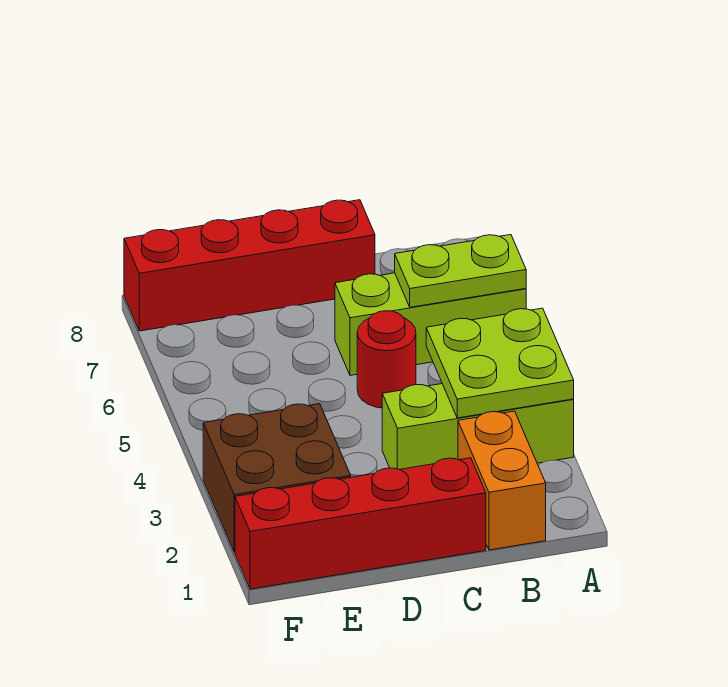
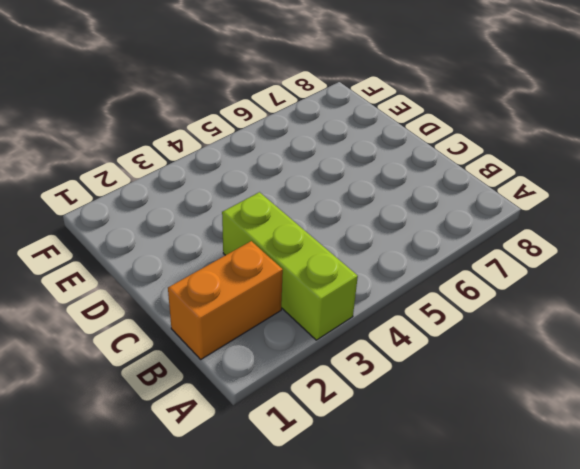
none -> lime 1x3 brick [335,273,526,375]
none -> red 1x4 brick [235,458,486,589]

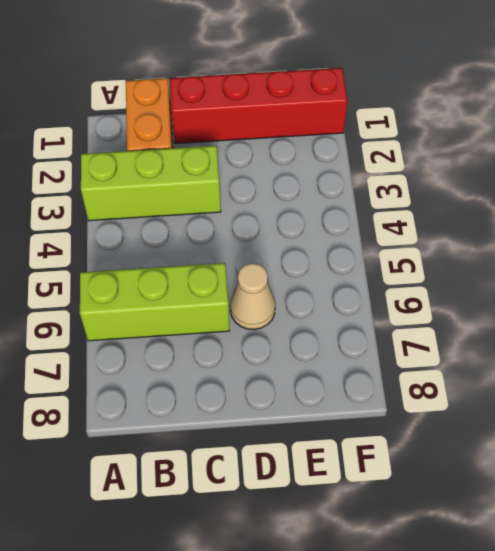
tan 1x1 cone [230,263,275,330] -> none
none -> red 1x1 round brick [357,311,416,408]
none -> red 1x4 brick [124,200,375,331]

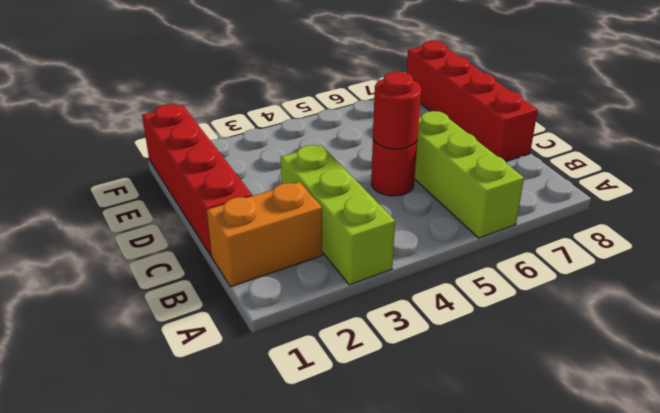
red 1x1 round brick [373,72,421,149] -> none
none -> brown 2x2 brick [203,404,351,552]
none -> lime 2x2 plate [426,308,574,418]

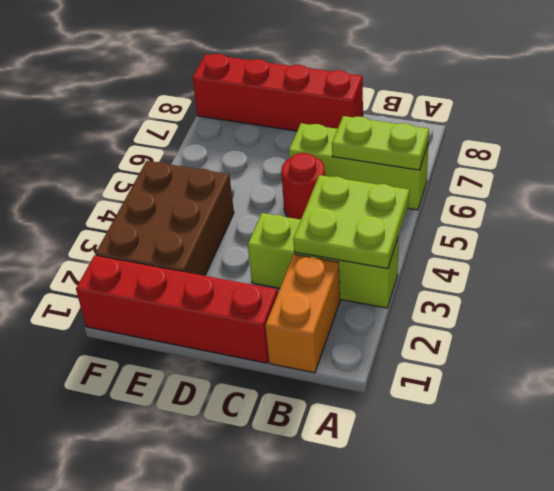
brown 2x3 brick [95,161,234,276] -> brown 2x2 brick [203,404,351,552]

